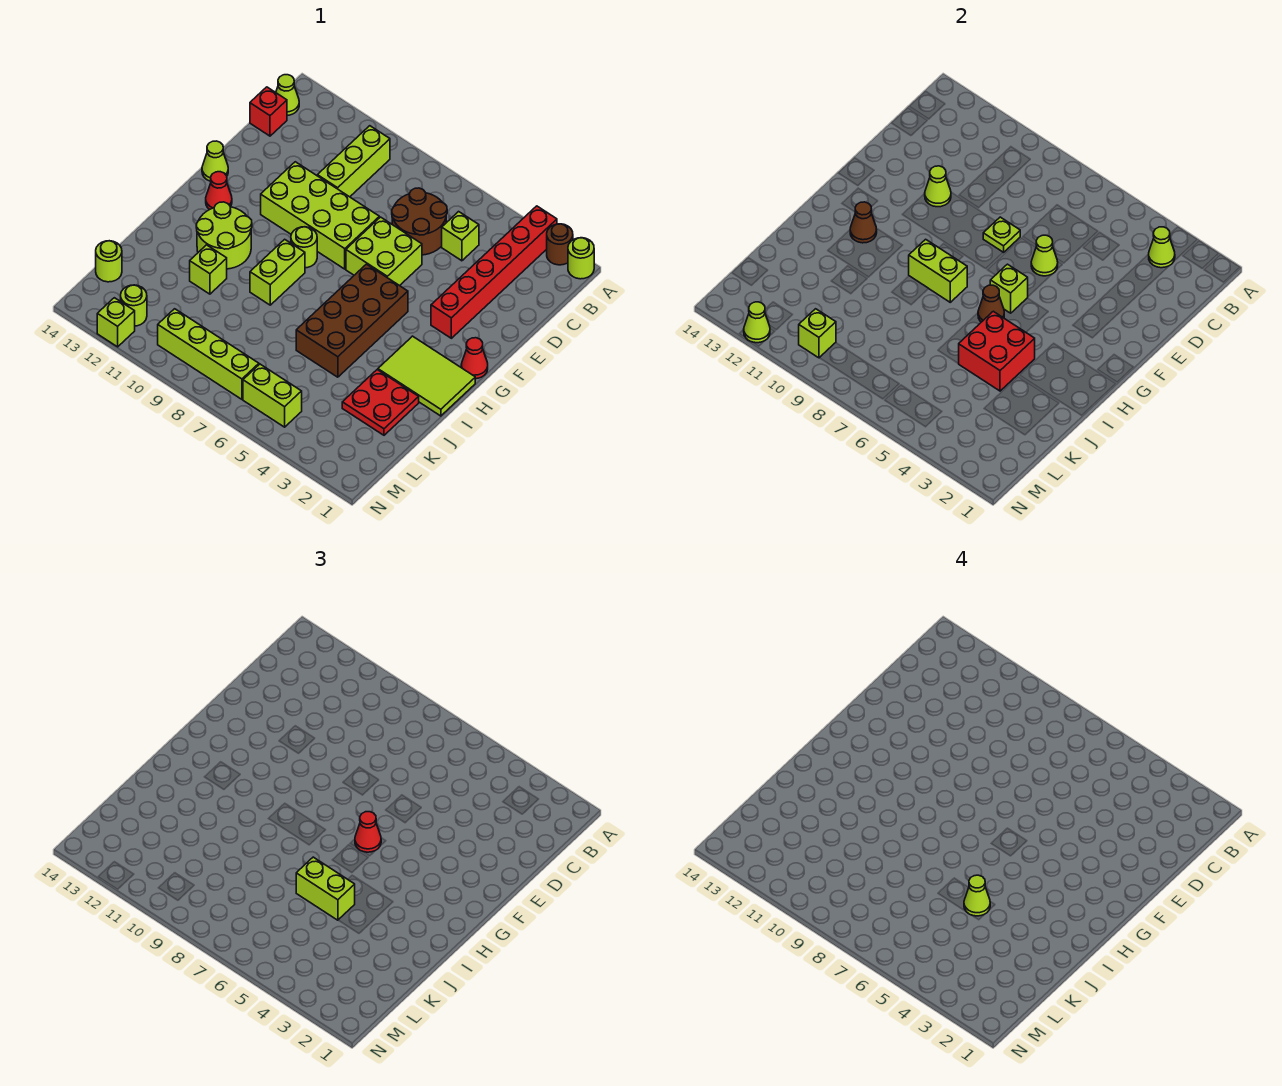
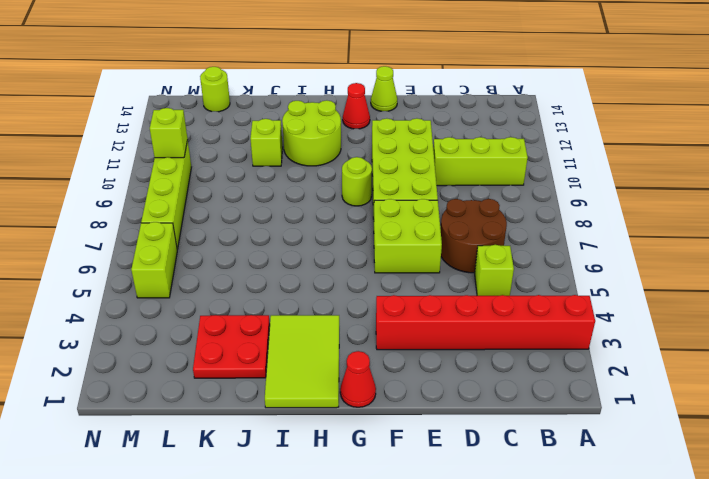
none -> lime 1x1 round brick [568,238,594,279]
none -> brown 1x1 round brick [547,224,573,265]
none -> lime 1x1 cone [276,75,299,115]
none -> red 1x1 brick [250,87,287,136]

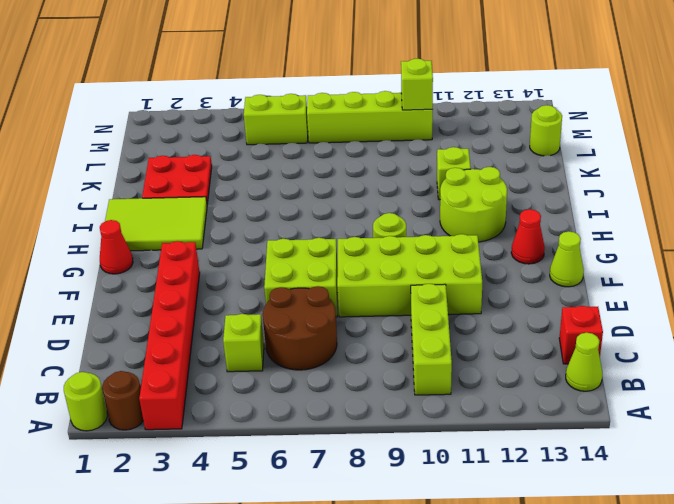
none -> brown 2x4 brick [296,264,408,377]
none -> lime 1x2 brick [250,239,305,305]
none -> lime 1x1 round brick [121,285,147,326]
none -> lime 1x1 brick [97,298,135,347]

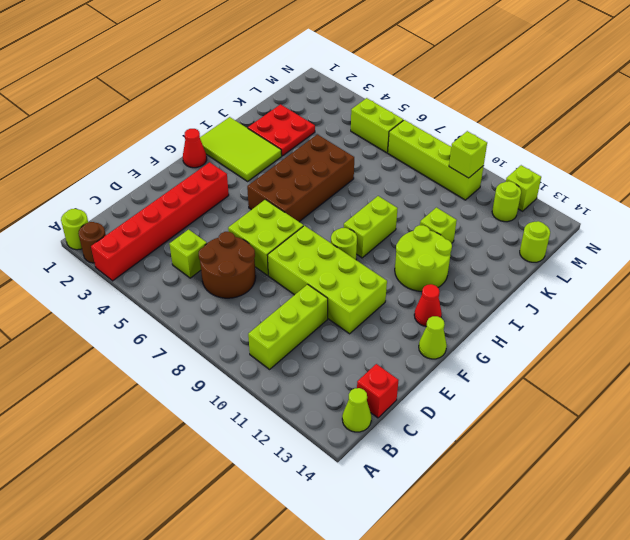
none -> lime 1x1 cone [1149,227,1175,268]
none -> lime 1x1 cone [1031,235,1058,276]
none -> lime 1x1 plate [983,217,1020,252]
none -> lime 1x1 cone [925,166,951,207]

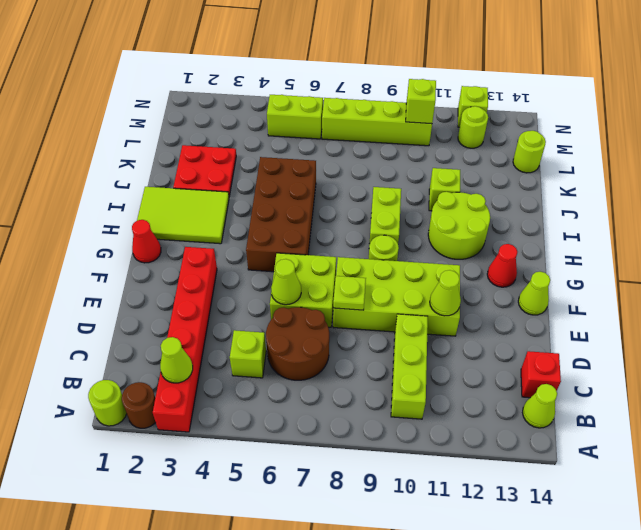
none -> lime 1x1 brick [990,264,1028,313]
none -> brown 1x1 cone [978,285,1004,322]
none -> lime 1x2 brick [909,239,967,302]
none -> brown 1x1 cone [850,202,877,243]

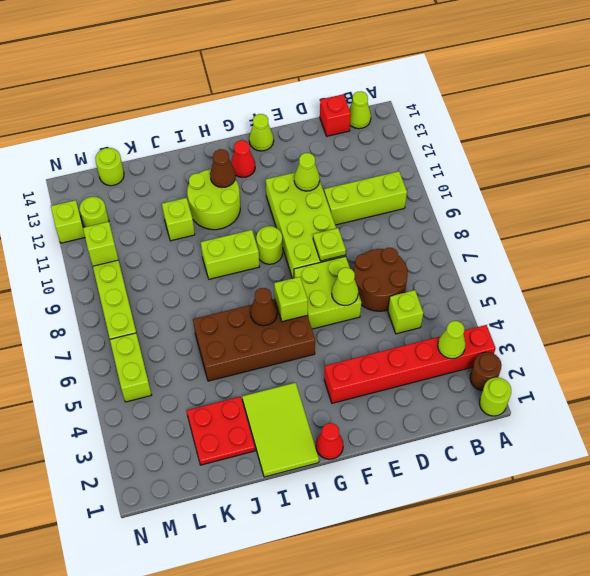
none -> lime 1x2 brick [909,239,967,302]
none -> red 2x2 brick [959,311,1035,391]
none -> lime 1x1 cone [744,302,770,343]
none -> red 1x1 cone [355,812,381,852]

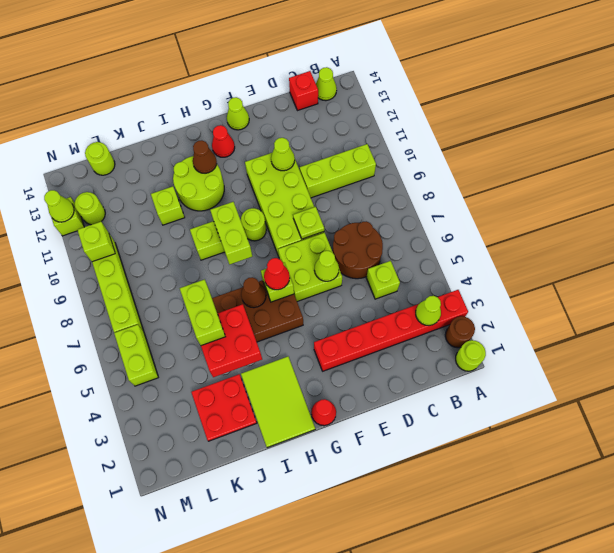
none -> lime 1x1 cone [964,875,990,916]

